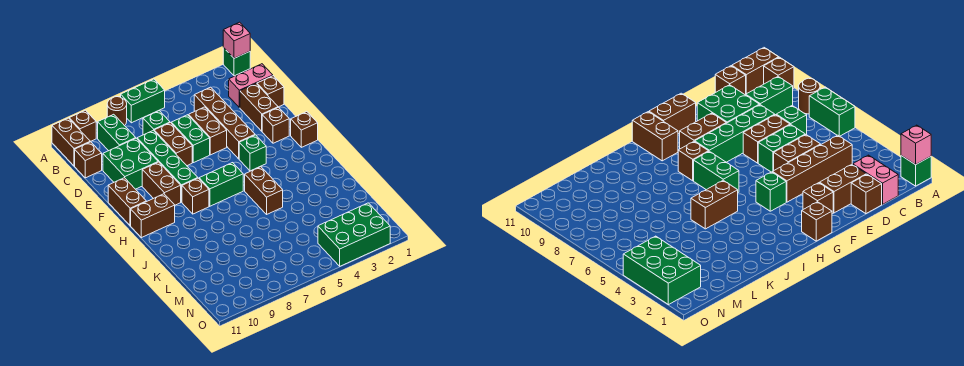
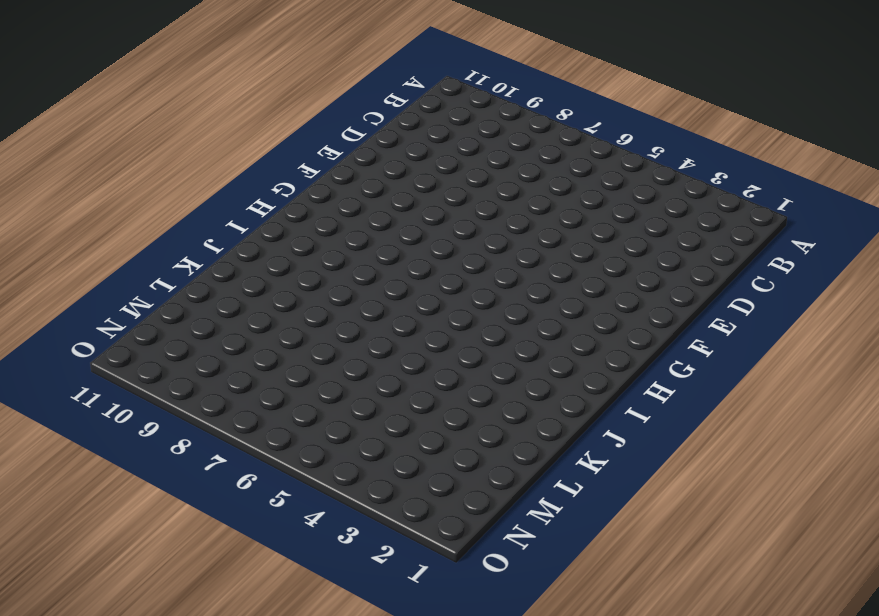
none -> green 1x1 brick [223,47,250,76]
none -> green 1x2 brick [121,79,165,123]
none -> brown 1x1 round brick [107,97,127,126]

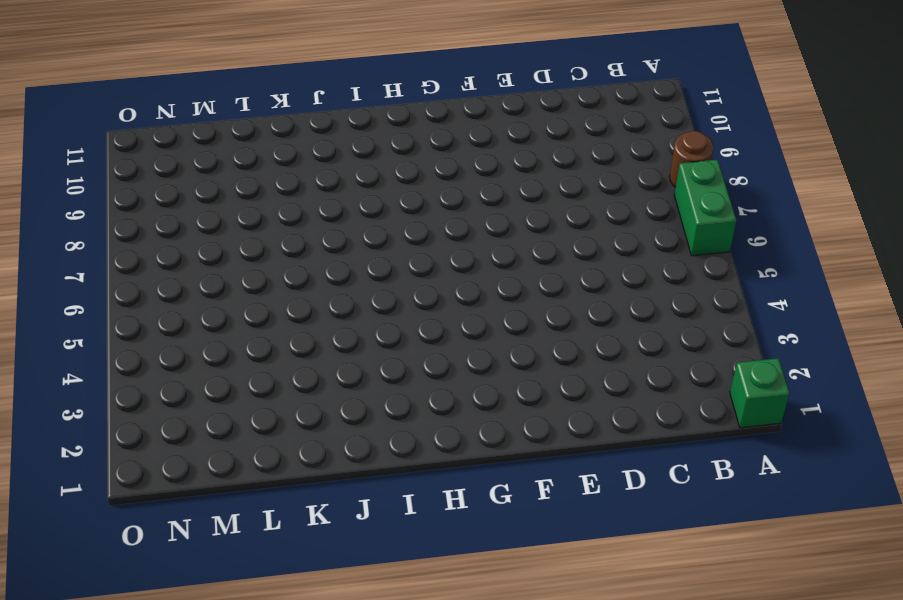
none -> brown 1x1 brick [69,110,96,142]
none -> brown 1x2 brick [52,118,90,166]
none -> green 1x2 brick [98,114,136,151]

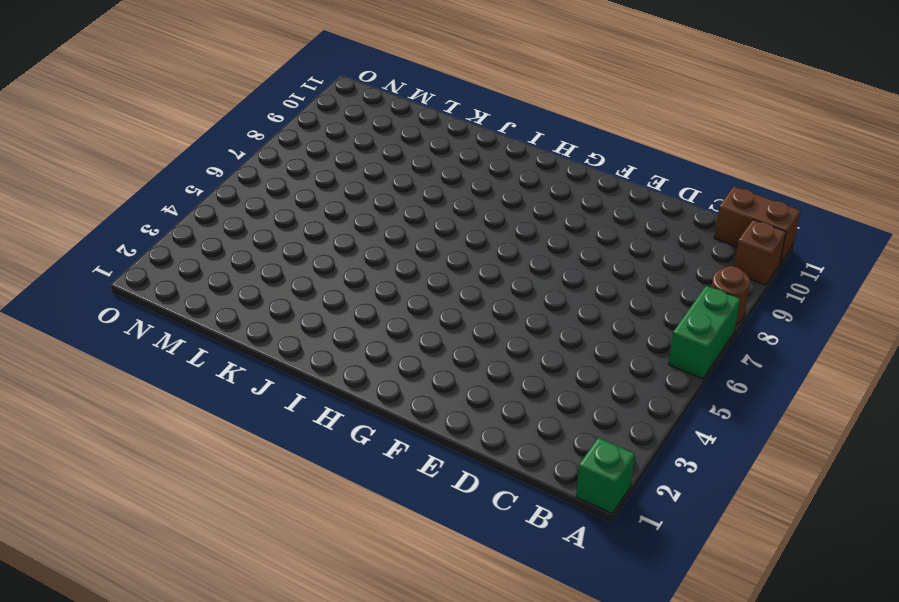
none -> green 1x2 brick [98,114,136,151]
none -> pink 1x2 brick [229,64,273,108]
none -> brown 1x4 brick [194,87,255,159]

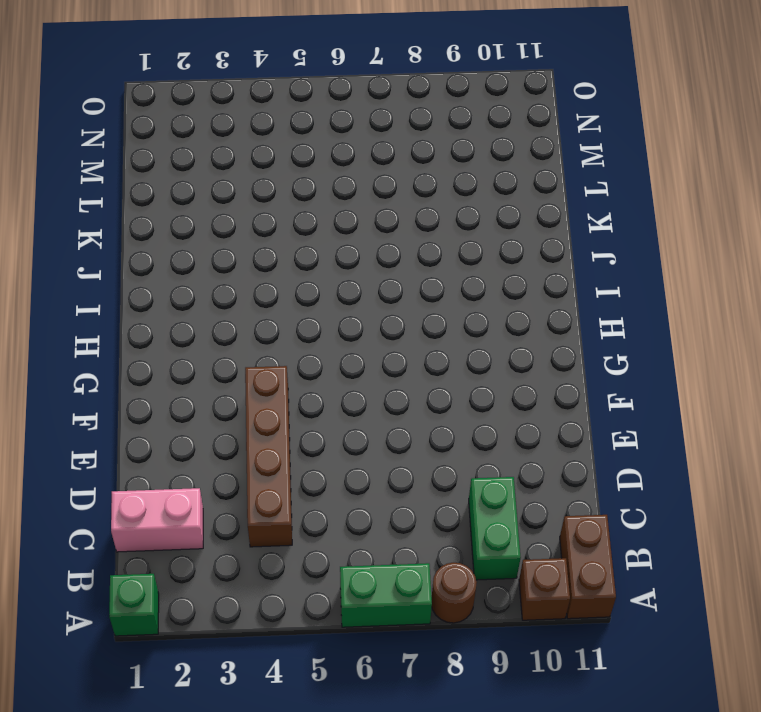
none -> green 1x1 brick [143,111,170,135]
none -> brown 1x1 brick [75,142,102,178]
none -> brown 1x1 brick [257,76,284,107]

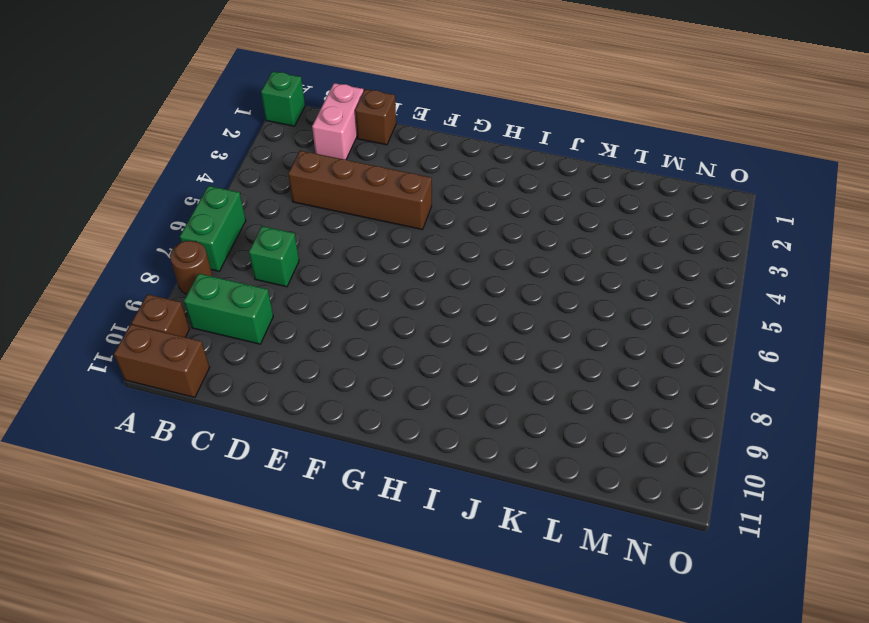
none -> brown 1x1 brick [75,142,102,178]
none -> brown 1x2 brick [240,84,278,131]
none -> brown 1x2 brick [189,107,227,155]

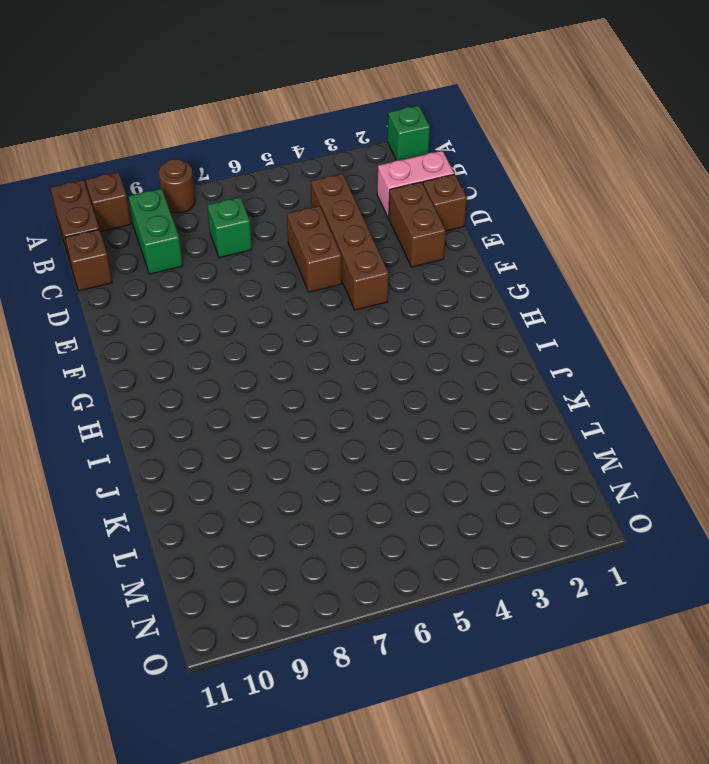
none -> green 1x2 brick [121,79,165,123]
none -> green 1x2 brick [171,115,210,163]
none -> brown 1x2 brick [154,123,192,166]

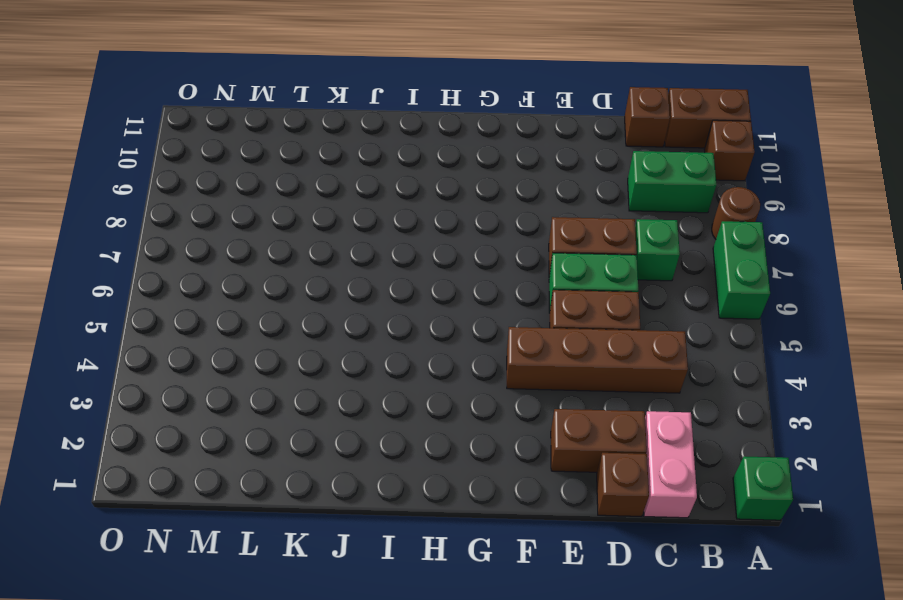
none -> green 1x4 brick [137,130,197,202]
none -> green 2x2 brick [103,138,158,189]
none -> brown 1x1 brick [262,107,289,143]

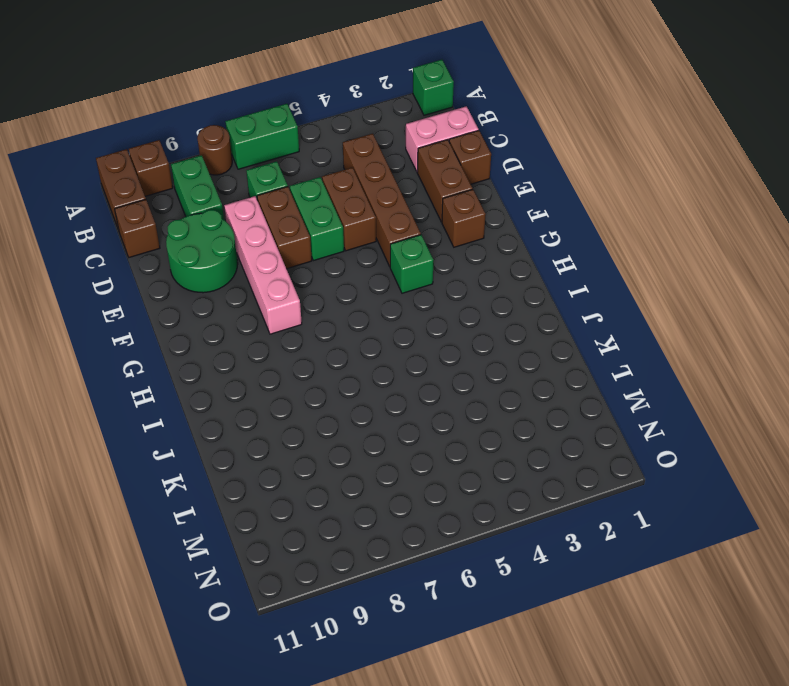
pink 1x4 brick [224,196,302,334] -> green 1x4 brick [137,130,197,202]
green 2x2 round brick [166,210,238,293] -> green 2x2 brick [103,138,158,189]
none -> brown 1x2 brick [142,162,181,205]
none -> brown 1x2 brick [108,178,146,226]
none -> brown 1x1 brick [291,112,318,147]

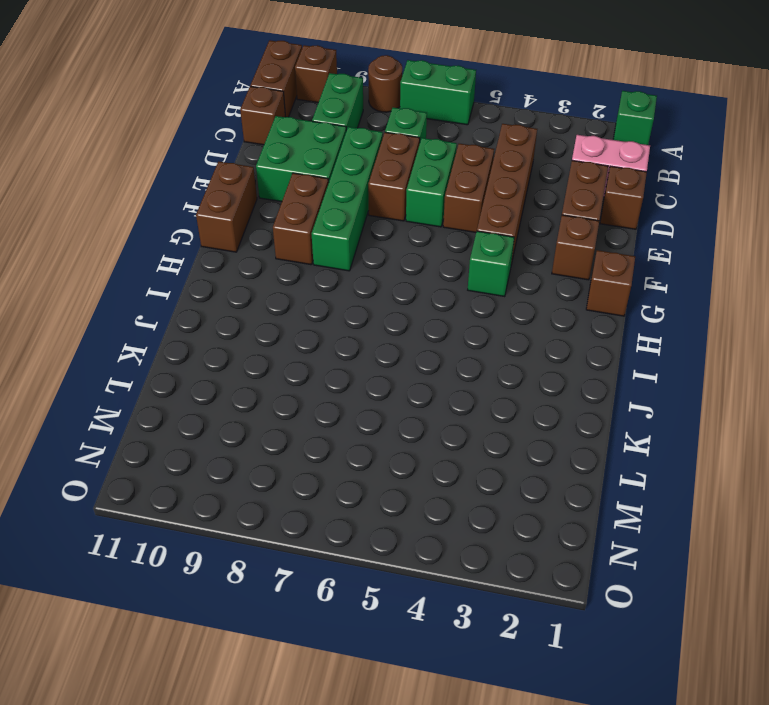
none -> green 1x2 brick [199,163,243,206]
none -> brown 1x1 brick [182,178,209,214]
none -> brown 1x2 brick [131,194,175,238]

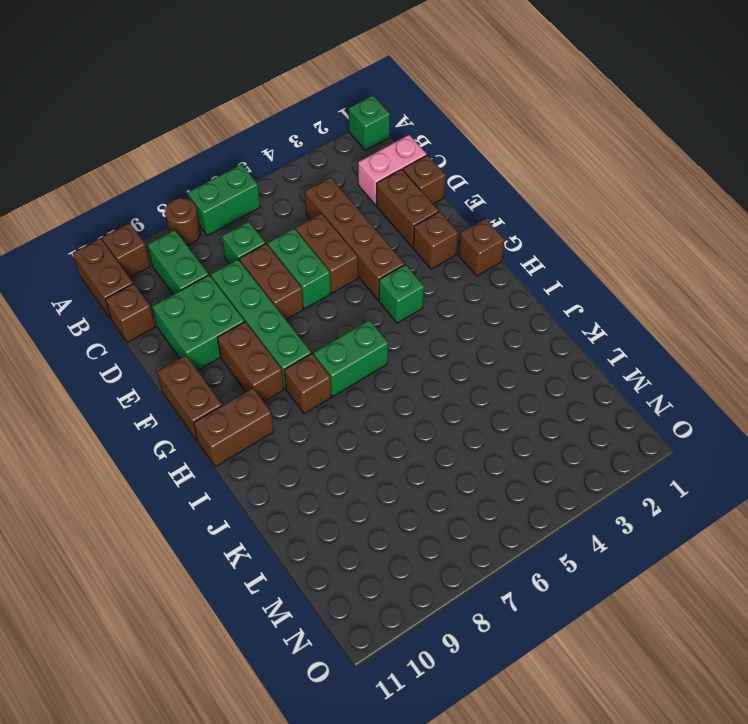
none -> brown 1x2 brick [245,167,283,214]
none -> green 2x3 brick [318,203,390,266]
none -> pink 1x1 brick [223,22,250,58]

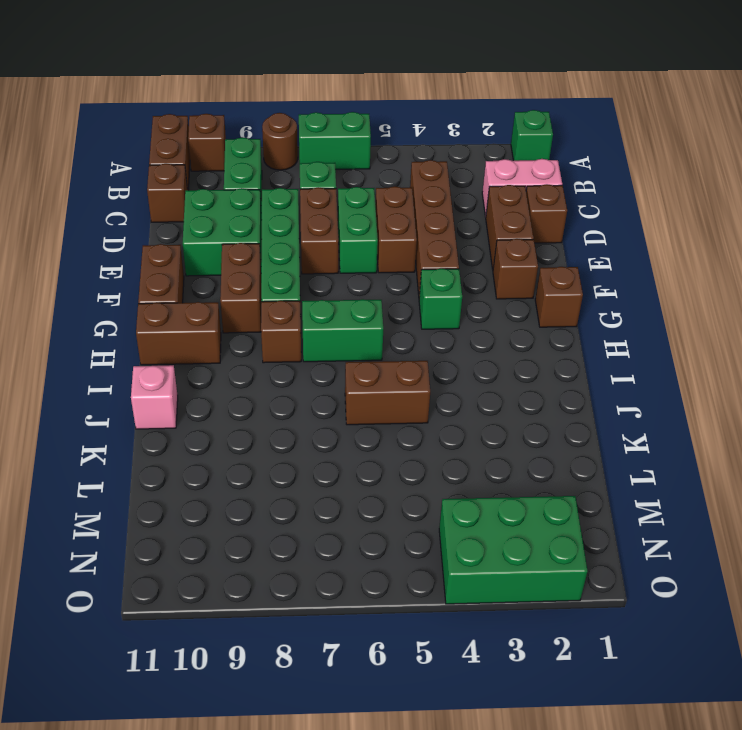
brown 1x2 brick [345,361,430,425] -> brown 1x2 brick turned to [245,167,283,214]
pink 1x1 brick [131,365,178,429] -> pink 1x1 brick moved to [223,22,250,58]

